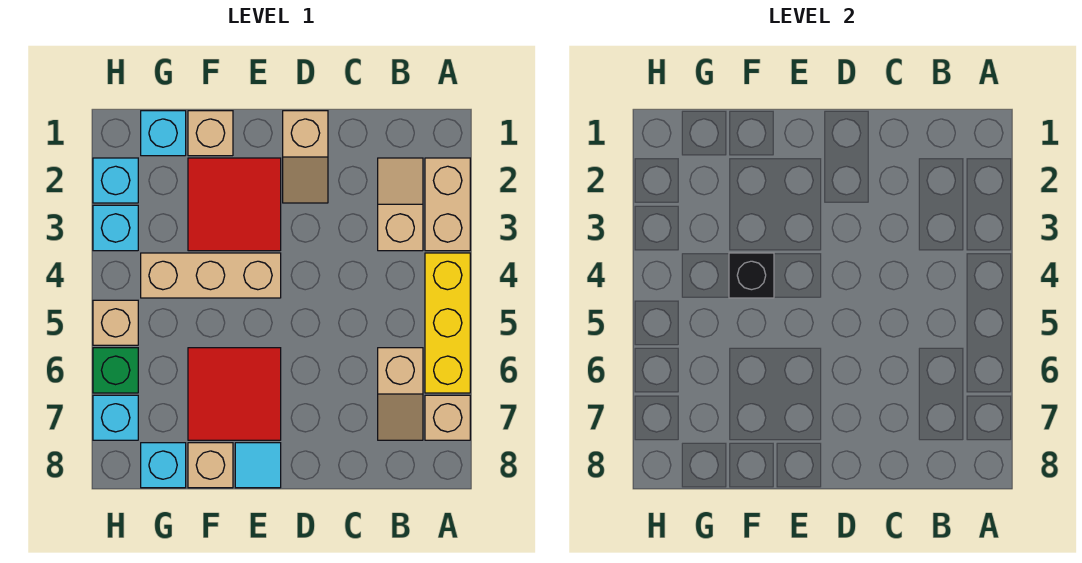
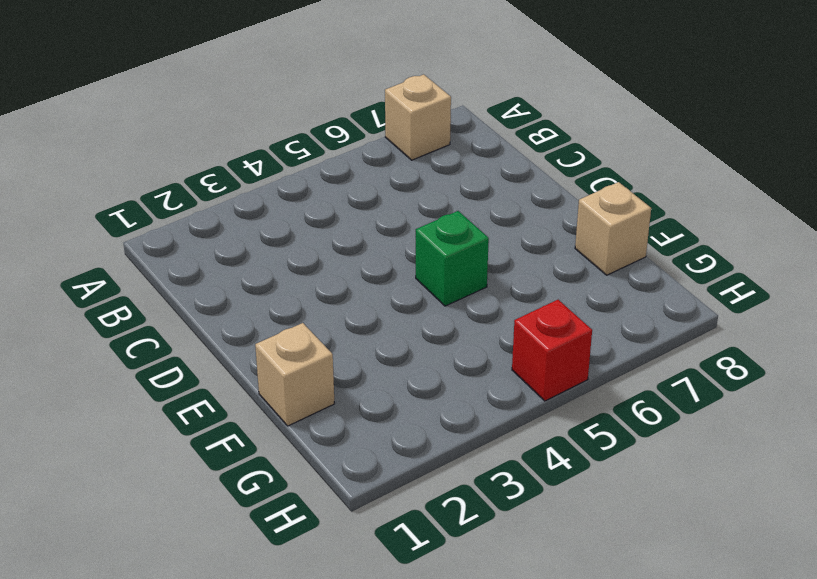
green 1x1 brick [416,211,489,306] -> green 1x1 brick moved to [93,348,138,393]
red 1x1 brick [512,300,592,401] -> tan 1x1 brick [93,300,138,345]
none -> tan 1x2 brick [425,158,470,251]
none -> yellow 1x3 brick [425,253,470,393]
none -> tan 1x2 slope [378,158,423,251]

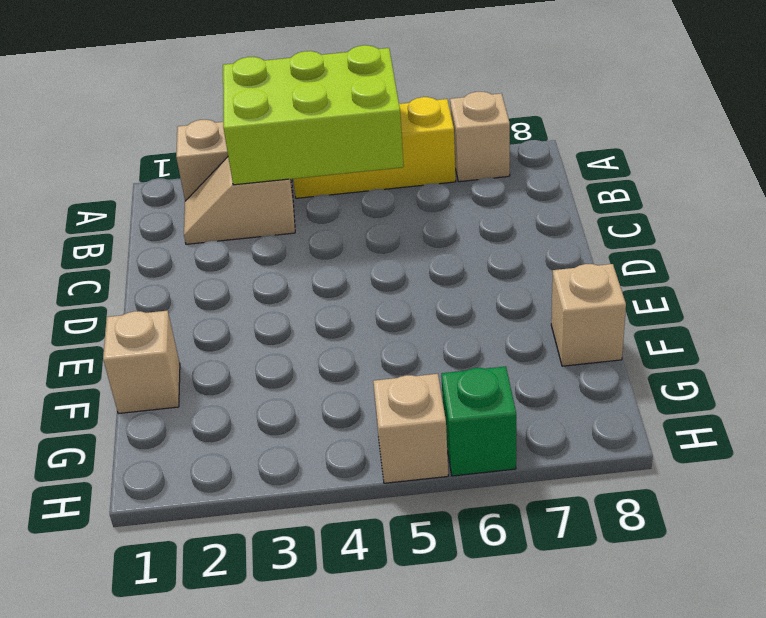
lime 2x3 brick [223,45,404,185] -> none
none -> tan 1x2 slope [378,348,423,440]
none -> tan 1x2 slope [283,111,328,203]
none -> red 2x2 tile [188,158,281,251]

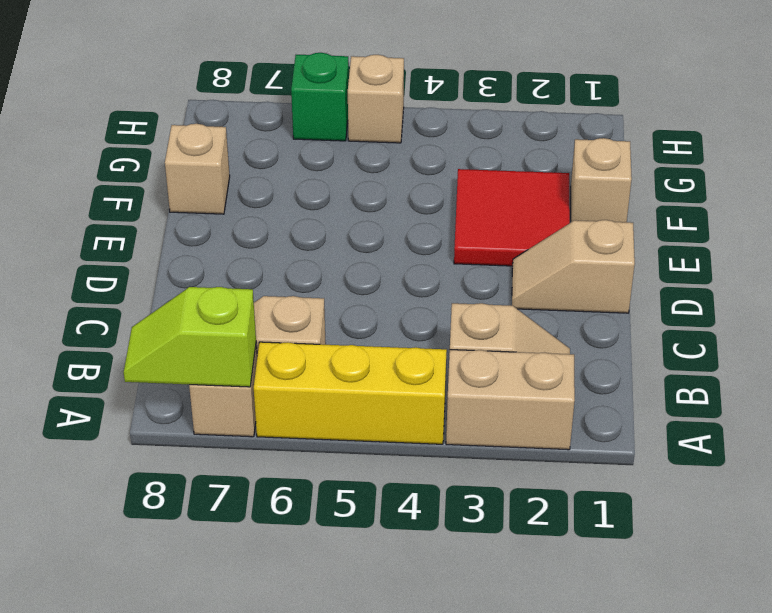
lime 1x2 slope [124,287,256,387] -> none
none -> tan 1x3 brick [141,253,281,298]
none -> red 2x2 tile [188,348,281,440]
none -> cyan 1x1 tile [235,443,281,488]

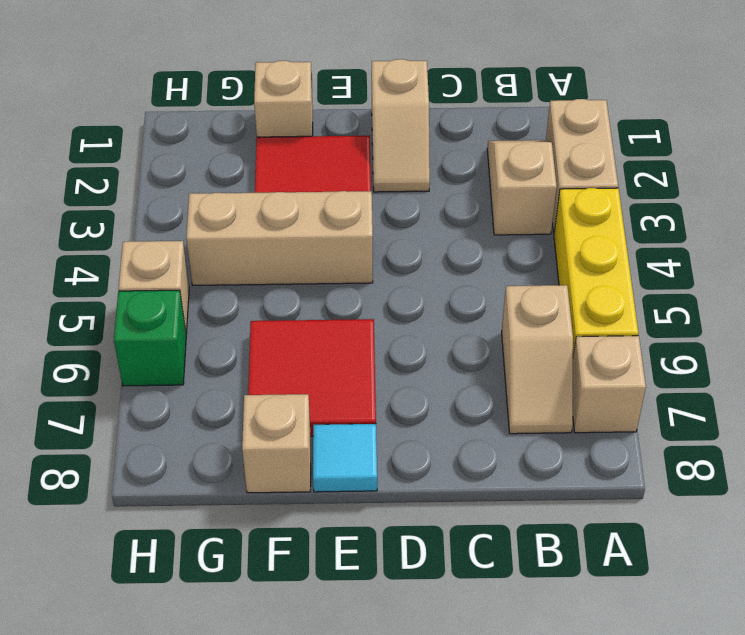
none -> cyan 1x1 brick [141,111,186,156]
none -> cyan 1x1 brick [141,443,186,488]
none -> cyan 1x1 brick [93,158,138,203]

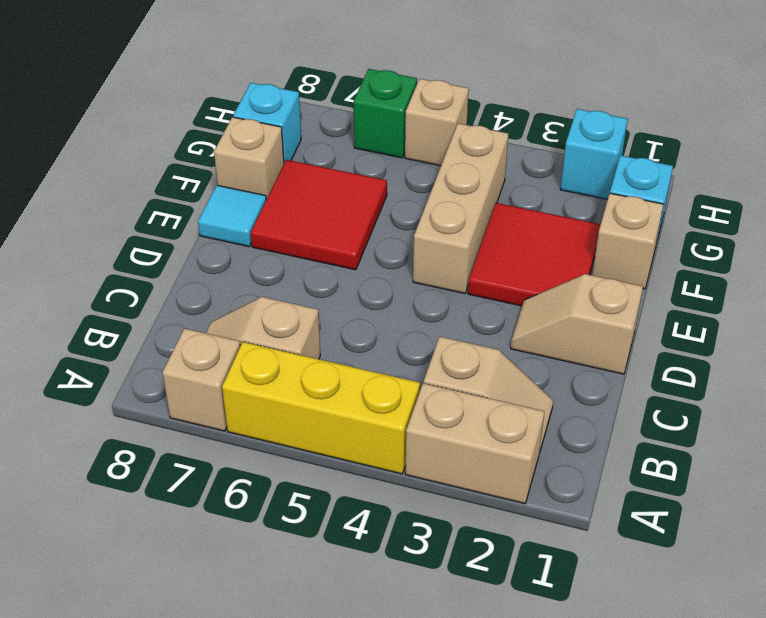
none -> cyan 1x1 brick [93,205,138,251]
none -> cyan 1x1 brick [93,395,138,440]
none -> black 1x1 brick [729,253,774,298]

